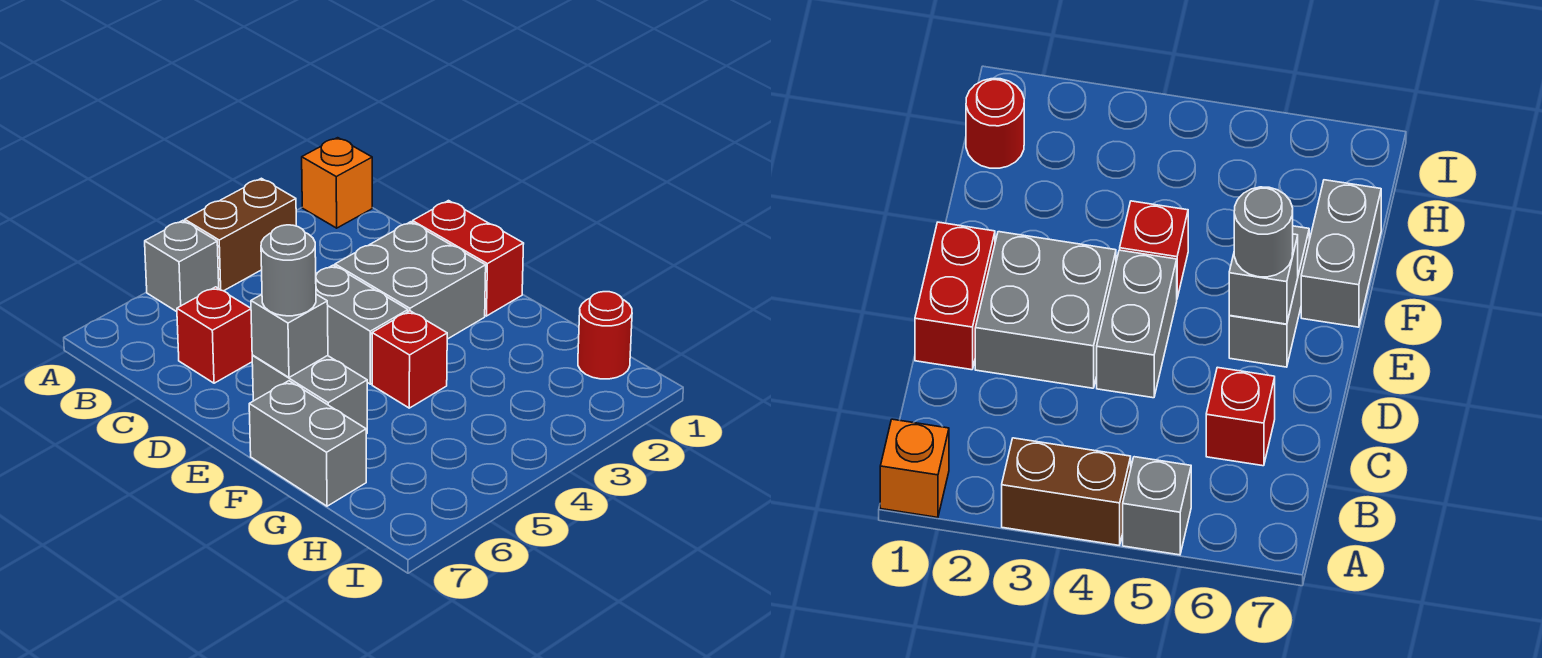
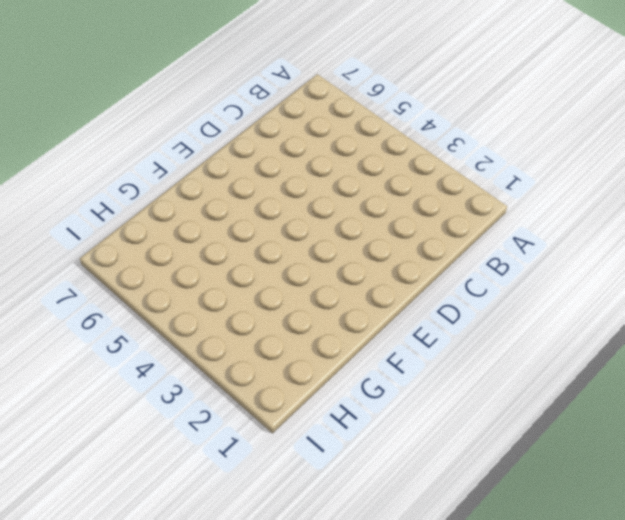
none -> orange 1x1 brick [302,138,372,228]
none -> brown 1x2 brick [185,178,296,291]
none -> grey 1x1 brick [145,221,219,312]

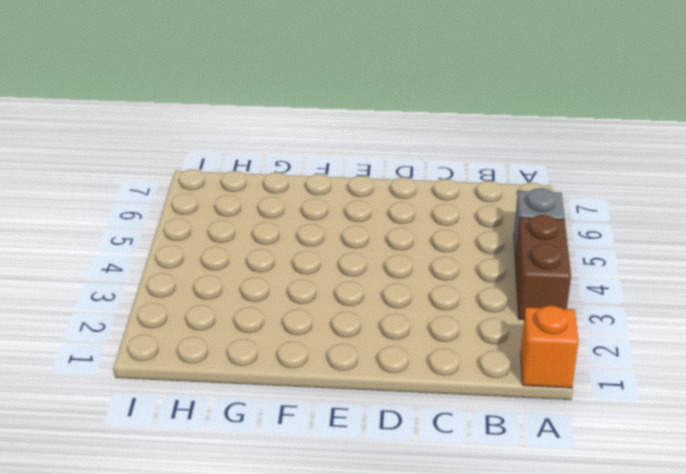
none -> red 1x1 brick [177,287,253,383]
none -> red 1x2 brick [413,201,524,316]
none -> grey 2x2 brick [335,222,486,339]

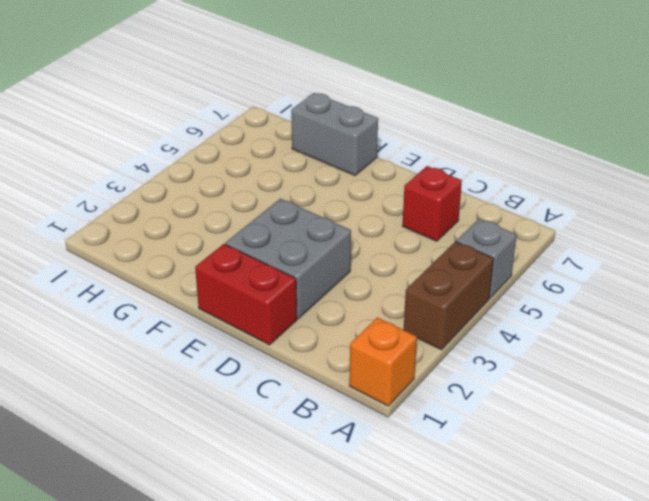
none -> grey 1x2 brick [316,265,408,384]
none -> grey 1x2 brick [252,356,367,434]
none -> red 1x1 brick [372,311,447,408]

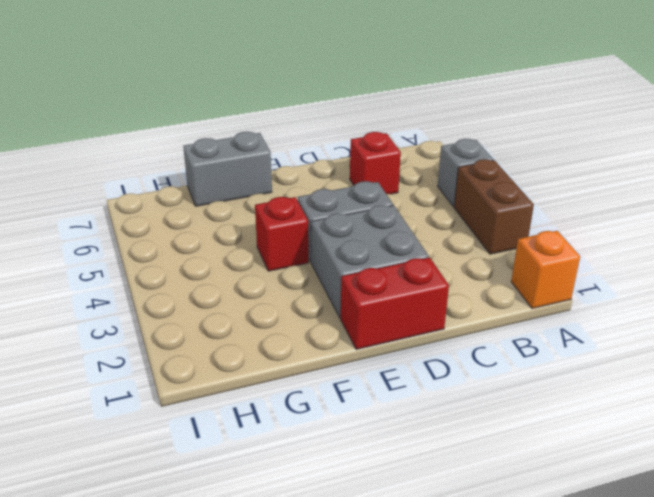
none -> grey 1x2 brick [252,356,367,434]
none -> red 1x1 round brick [578,292,632,379]
none -> grey 1x1 brick [251,294,328,377]

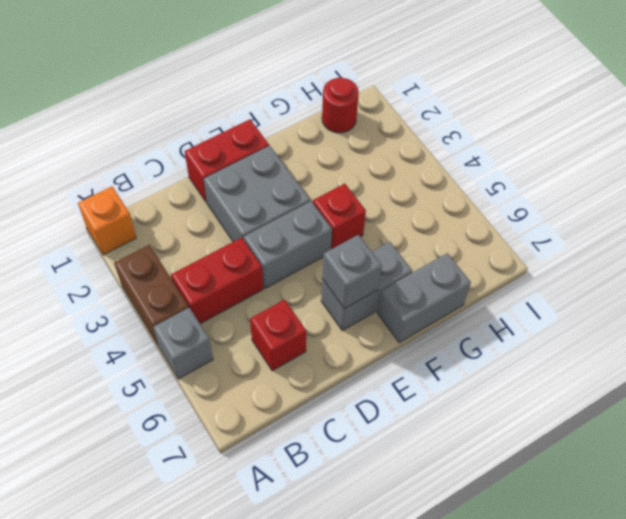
red 1x2 brick [171,237,263,324] -> none
none -> grey 1x1 round brick [261,225,316,316]

